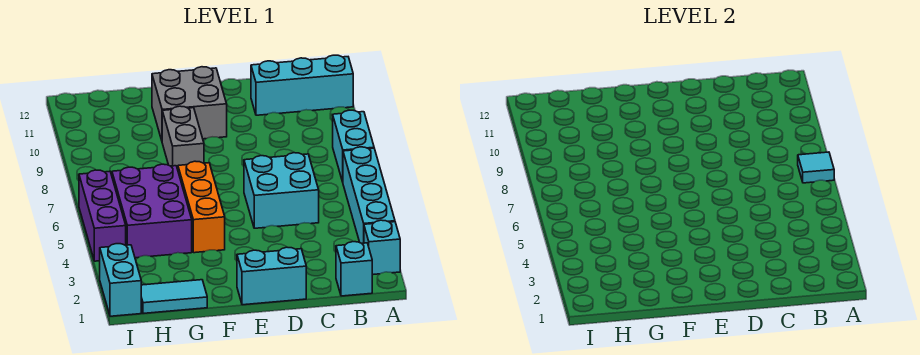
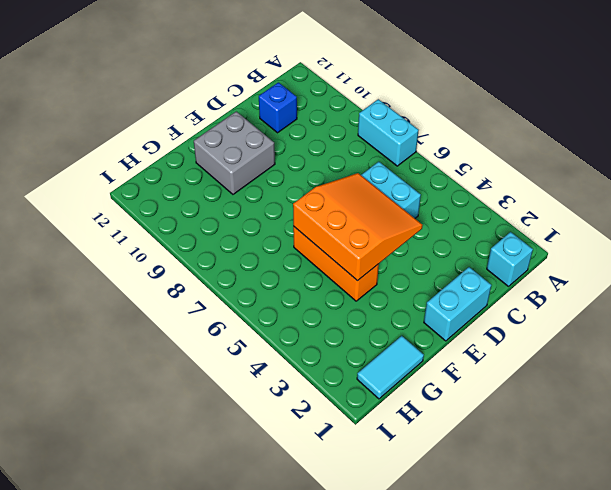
blue 1x1 brick [259,82,297,133] -> cyan 1x3 brick [251,55,353,115]
orange 3x3 slope [293,173,423,281] -> none
none -> cyan 1x1 brick [364,220,400,275]
none -> cyan 1x4 brick [343,147,395,243]
none -> grey 1x2 brick [162,106,204,169]

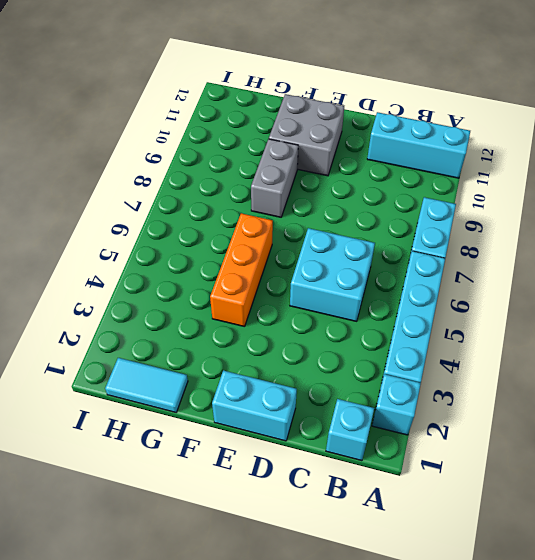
none -> purple 2x3 brick [112,164,192,258]
none -> cyan 1x2 brick [100,244,141,316]
none -> purple 1x3 brick [79,170,126,261]

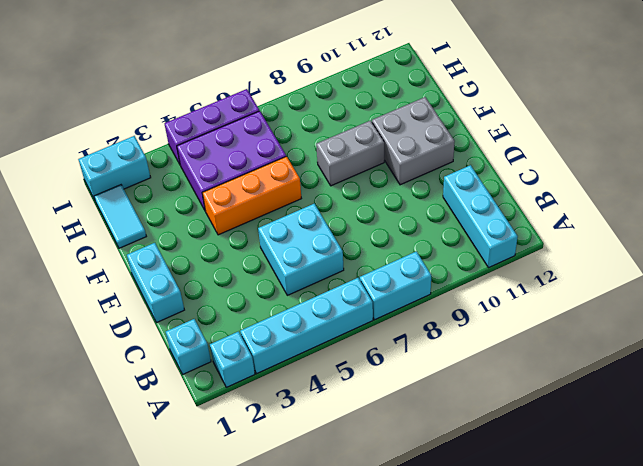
none -> cyan 1x1 tile [798,152,834,183]

